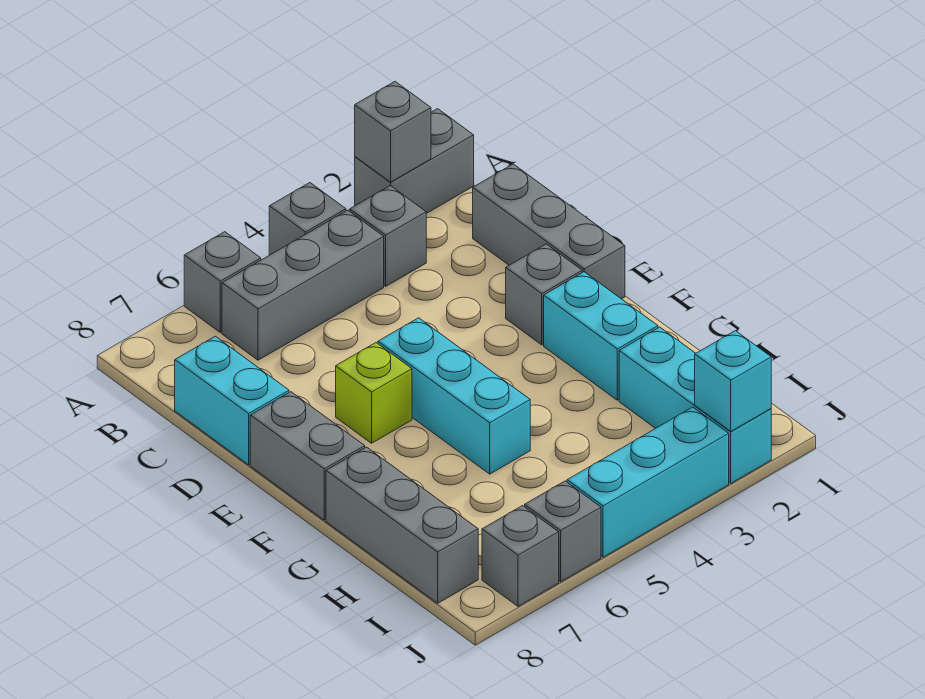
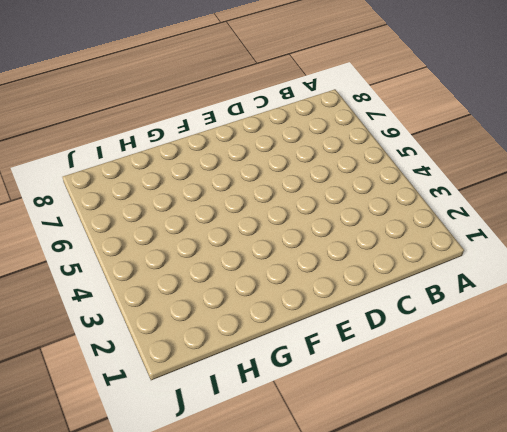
none -> grey 1x2 brick [355,109,474,213]
none -> grey 1x1 brick [269,183,346,255]
none -> grey 1x1 brick [184,232,261,332]

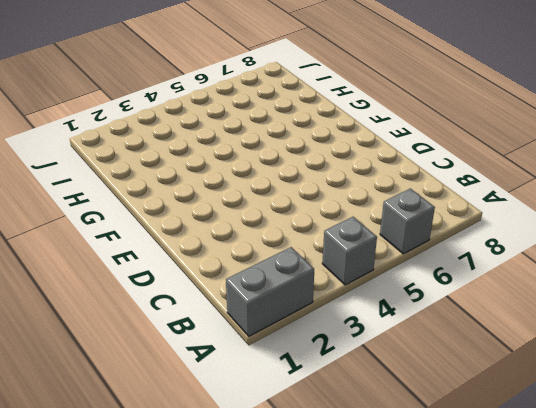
none -> grey 1x1 brick [350,186,426,286]
none -> grey 1x3 brick [222,210,384,360]
none -> grey 1x3 brick [473,164,625,299]

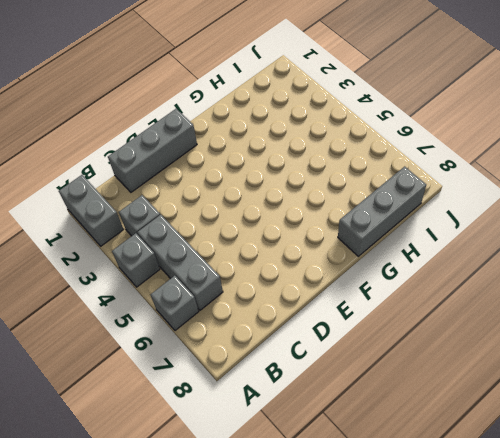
none -> cyan 1x2 brick [175,336,289,465]
none -> grey 1x1 brick [506,244,582,345]
none -> cyan 1x3 brick [378,318,530,474]

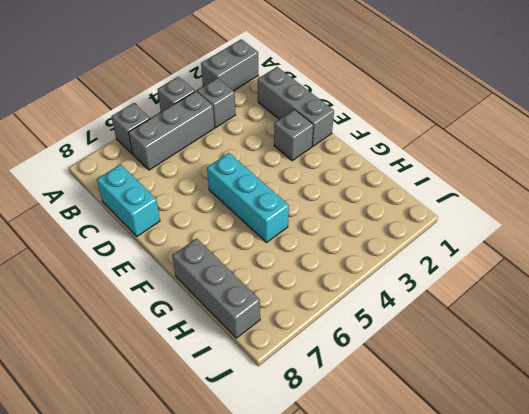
none -> lime 1x1 brick [336,343,412,443]
none -> grey 1x2 brick [250,392,365,520]
none -> cyan 1x2 brick [544,272,658,400]

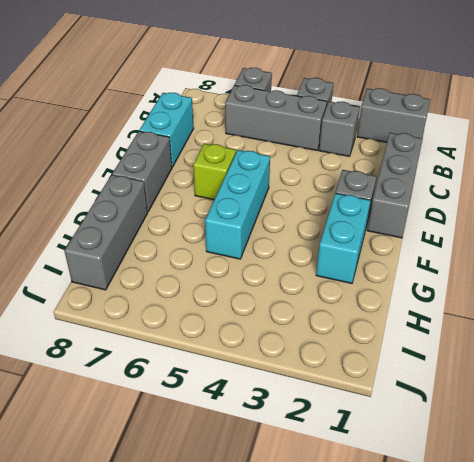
none -> cyan 1x3 brick [619,327,771,483]
none -> cyan 1x3 brick [567,407,729,557]
none -> grey 1x1 brick [525,481,601,582]

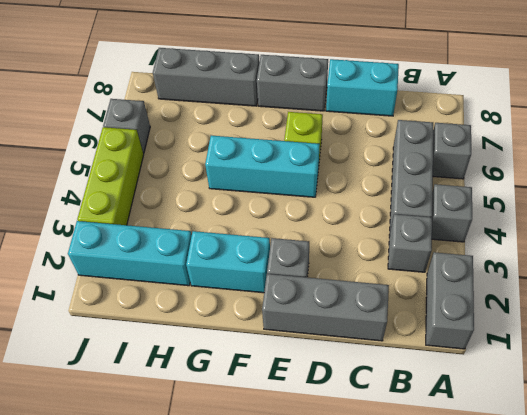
lime 1x3 brick [77,127,144,225] -> cyan 1x3 brick [567,407,729,557]
none -> grey 1x1 brick [482,506,559,606]
none -> grey 1x1 brick [355,82,431,182]
none -> cyan 1x1 brick [695,331,771,431]

